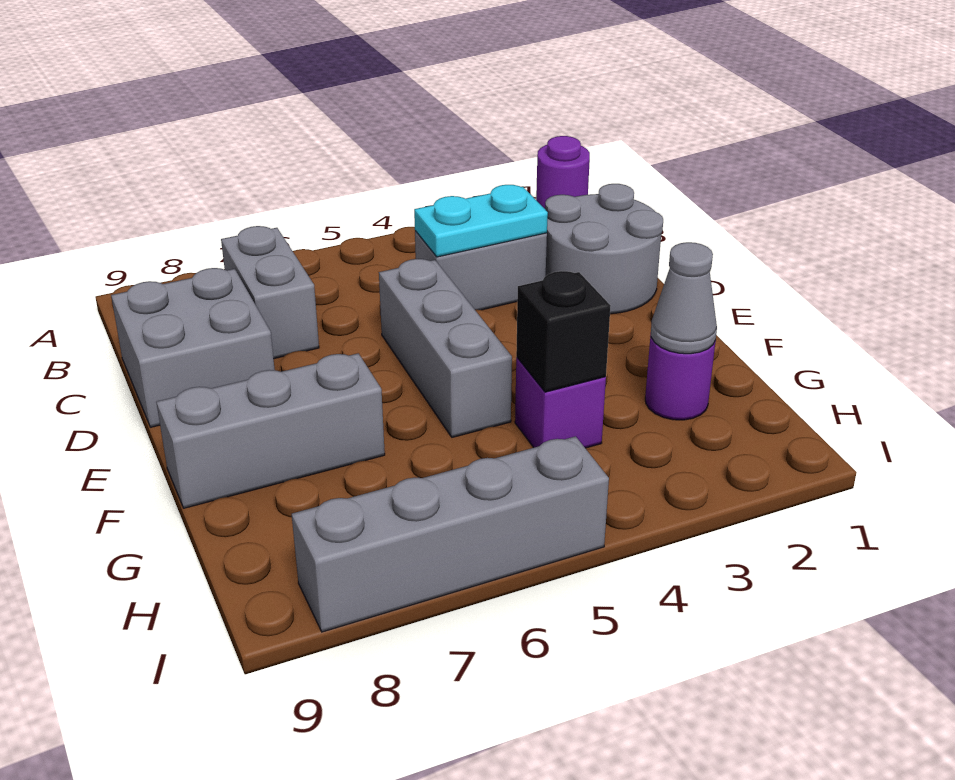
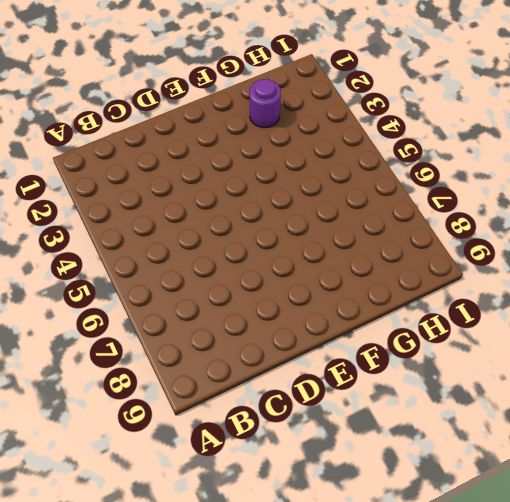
none -> purple 1x1 round brick [536,136,590,209]
none -> grey 1x2 brick [221,226,319,359]
none -> grey 2x2 round brick [545,184,663,314]

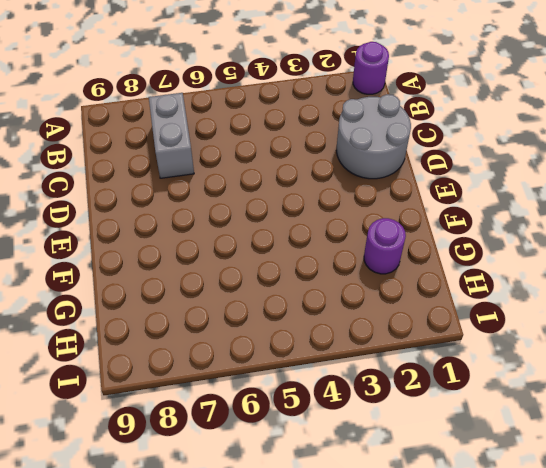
none -> grey 1x2 brick [415,231,547,310]
none -> grey 2x2 brick [111,268,275,427]
none -> grey 1x3 brick [379,259,512,437]

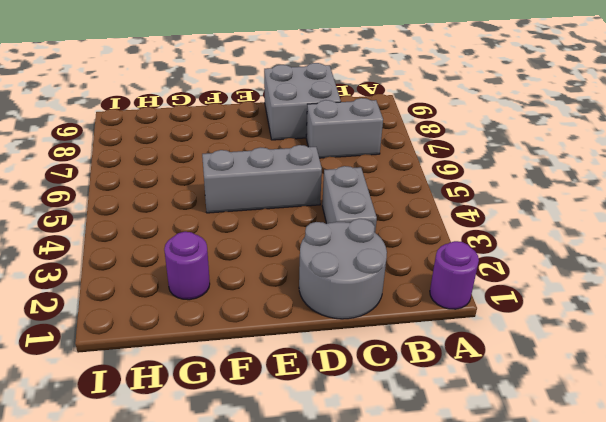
none -> grey 1x3 brick [156,353,385,508]
none -> purple 1x1 brick [515,358,606,448]
none -> grey 1x4 brick [292,436,609,632]

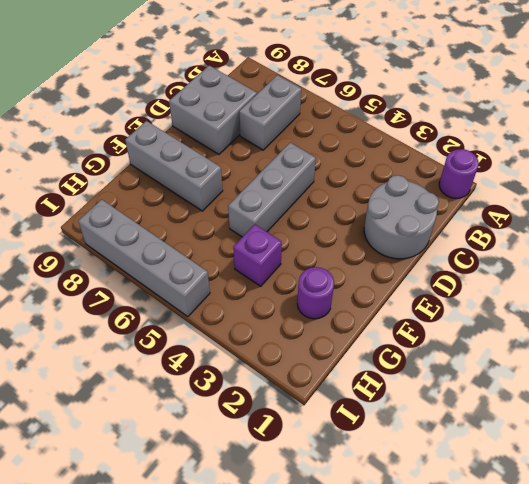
none -> grey 1x2 brick [415,231,547,310]
none -> cyan 1x2 plate [414,185,548,257]
none -> grey 1x1 cone [651,242,717,354]

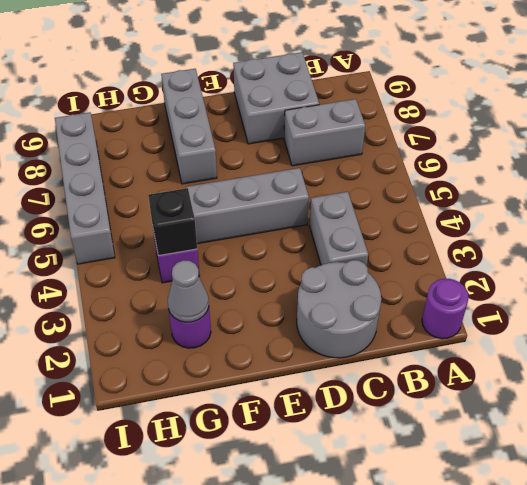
none -> cyan 1x2 plate [414,185,548,257]

